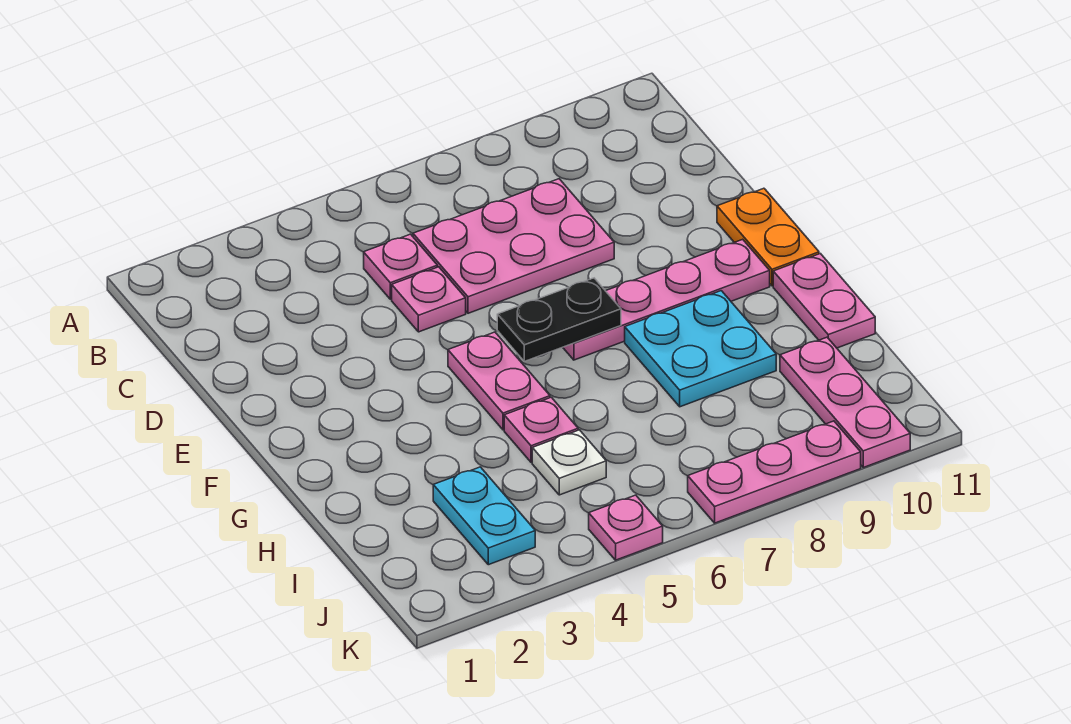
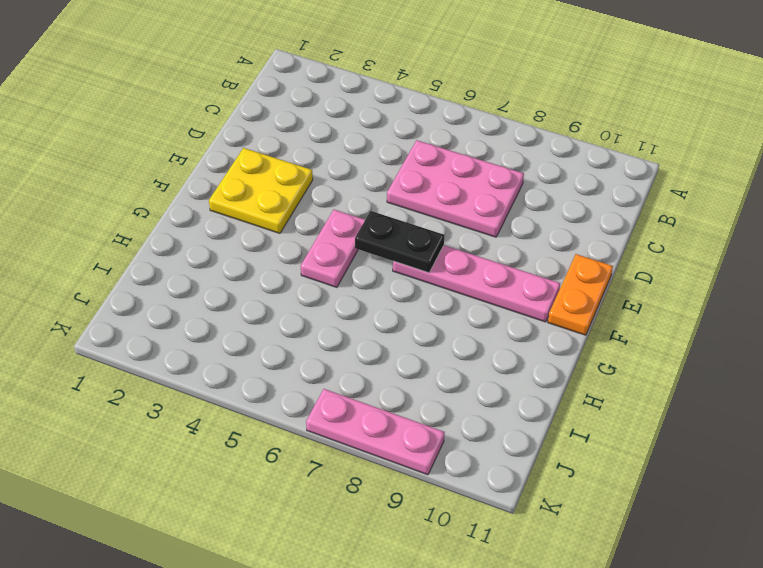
yellow 2x2 plate [209,148,313,233] -> none
none -> pink 1x1 plate [364,234,437,299]
none -> pink 1x1 plate [392,267,466,332]
none -> cyan 2x2 plate [625,291,776,407]

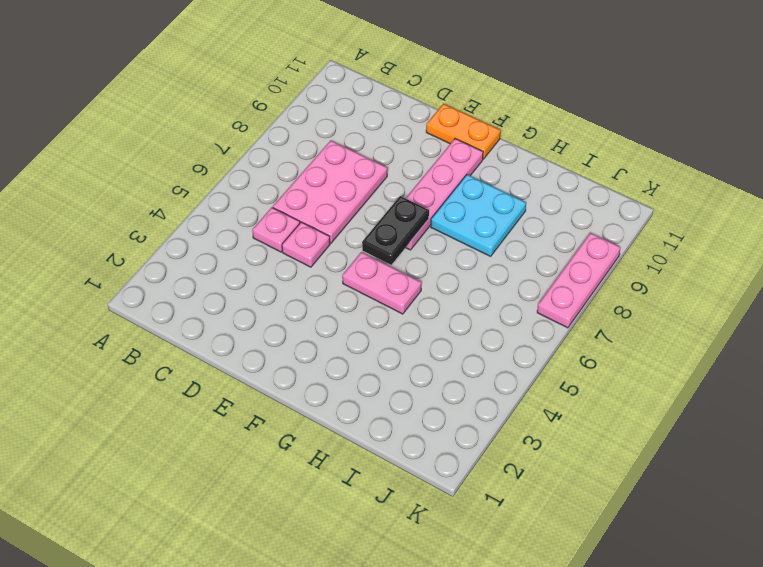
none -> pink 1x2 plate [773,254,875,348]
none -> pink 1x1 plate [504,397,578,462]
none -> cyan 1x2 plate [433,467,535,565]

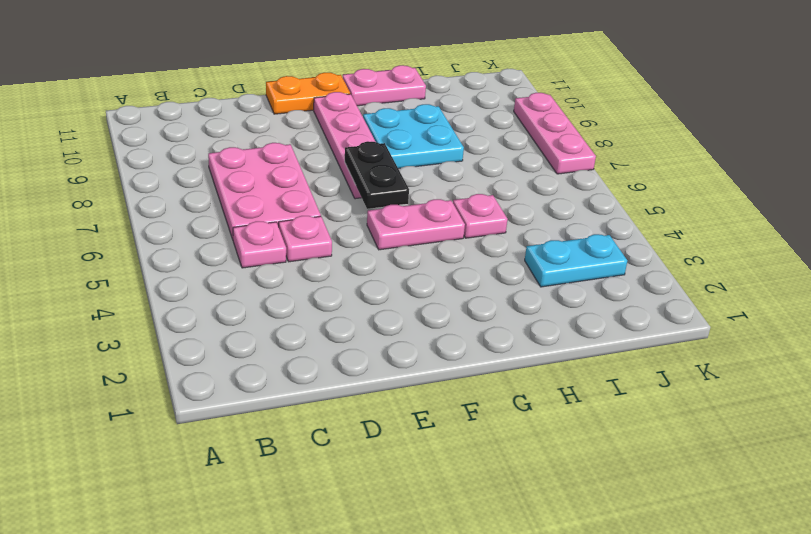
none -> white 1x1 plate [532,430,606,495]
none -> pink 1x3 plate [780,337,910,468]
none -> pink 1x1 plate [589,495,663,560]

